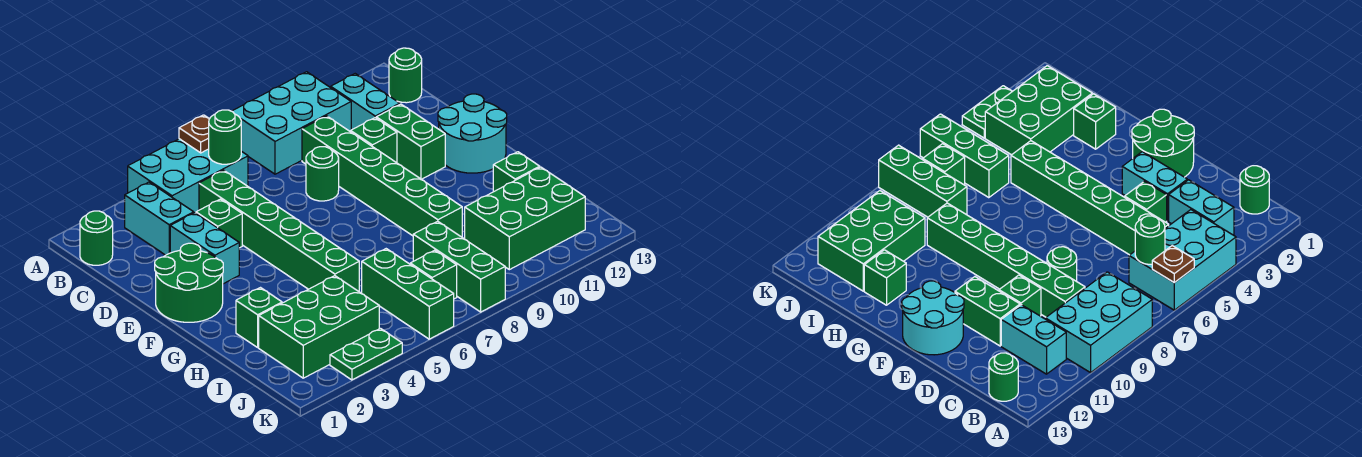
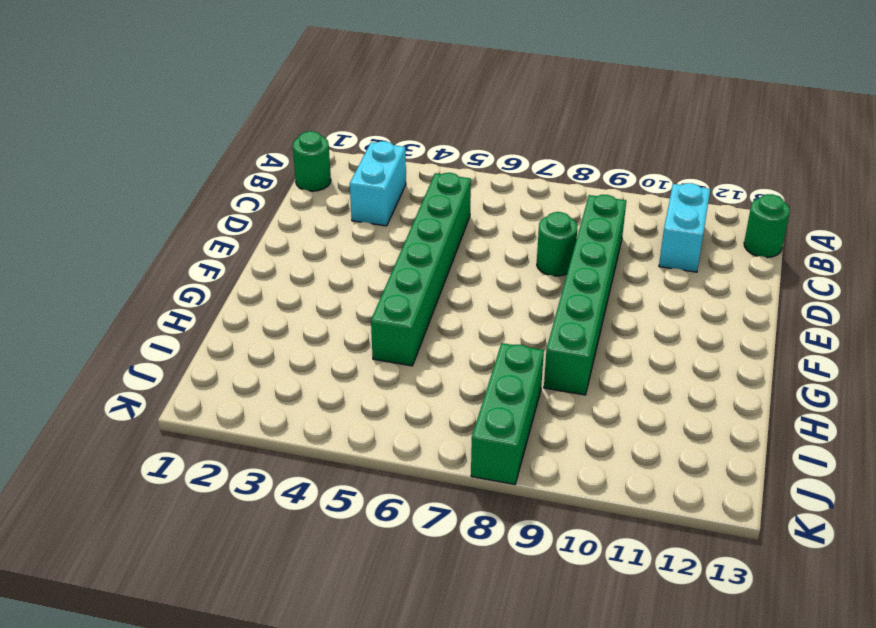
none -> cyan 2x3 brick [128,139,248,213]
none -> cyan 2x3 brick [232,72,351,174]
none -> cyan 1x2 brick [170,213,239,284]

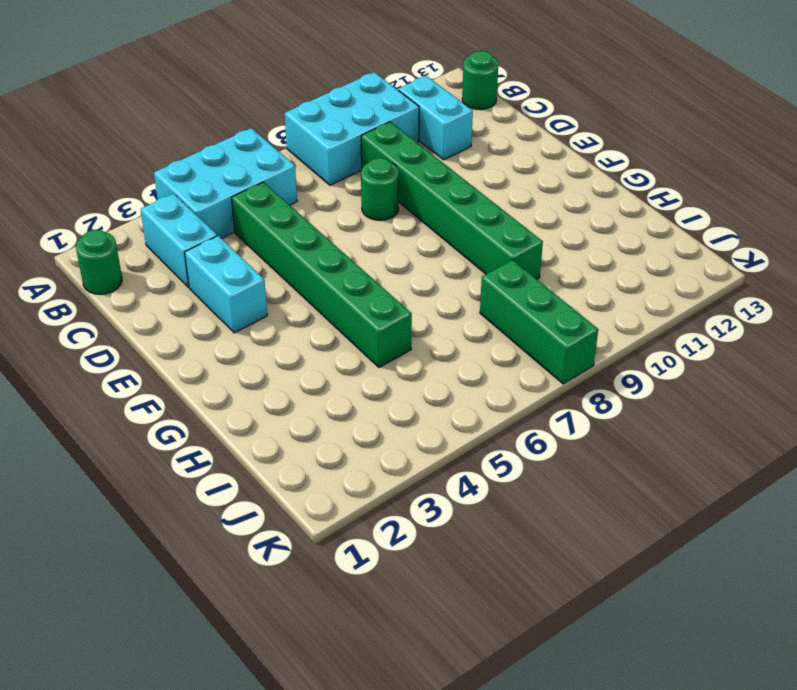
none -> green 1x1 brick [196,199,242,248]
none -> green 1x1 brick [351,118,397,163]
none -> green 1x2 brick [376,104,445,179]

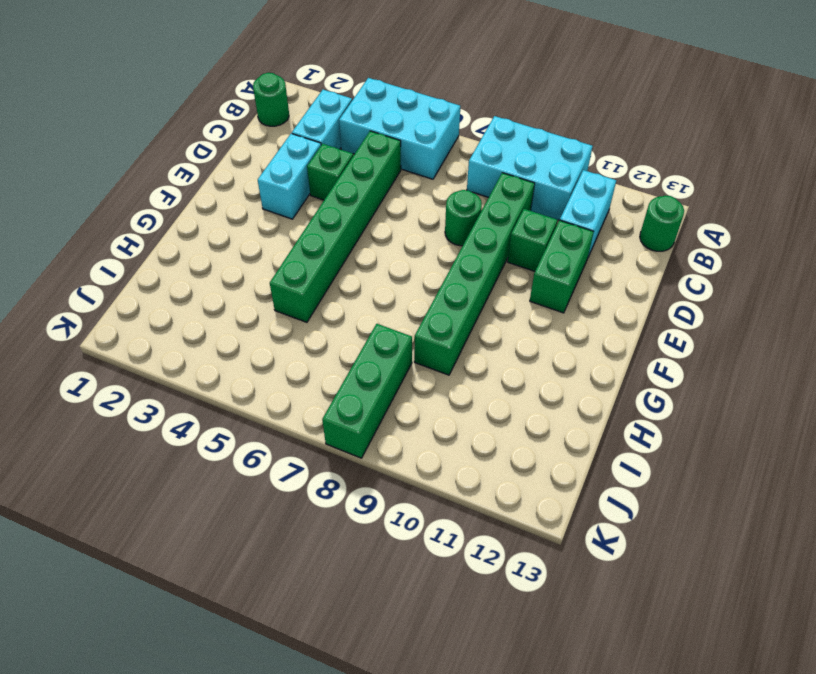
none -> green 2x2 round brick [155,243,223,322]
none -> cyan 2x2 round brick [438,94,507,173]
none -> green 1x1 brick [236,288,282,347]

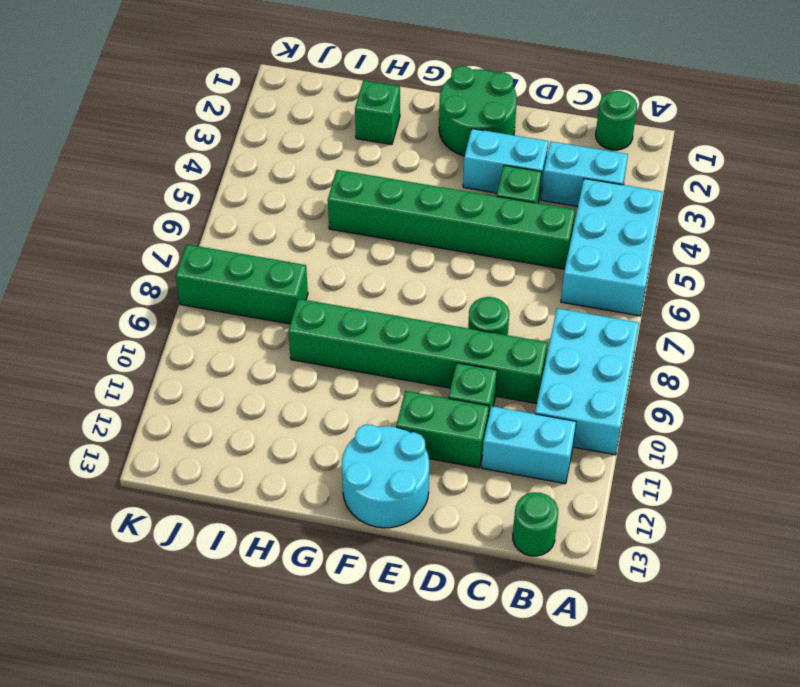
none -> green 1x1 brick [493,152,540,192]
none -> green 2x3 brick [259,276,379,378]
none -> green 1x3 brick [362,249,454,339]

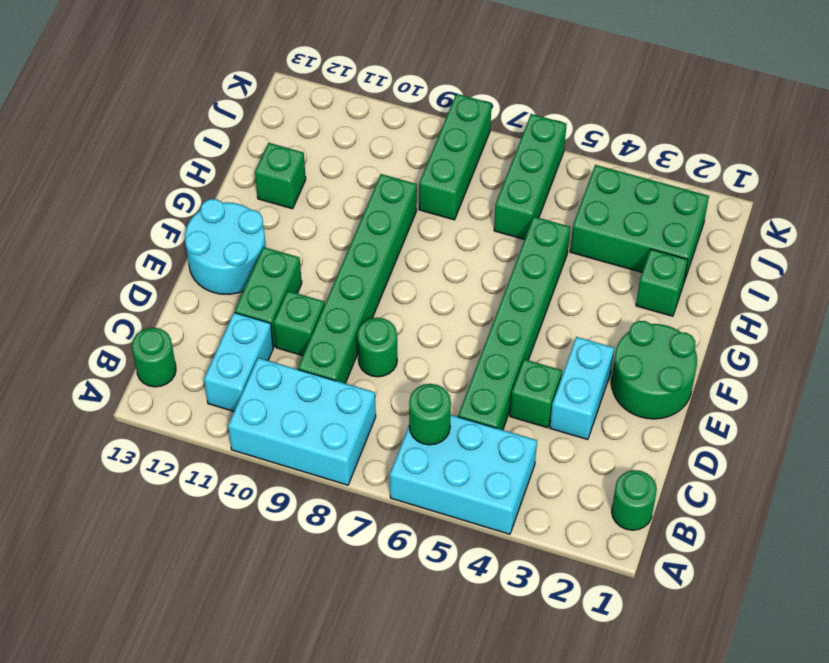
none -> cyan 1x2 brick [125,182,194,255]
none -> green 2x3 brick [465,167,585,270]
none -> green 1x1 brick [410,250,457,299]

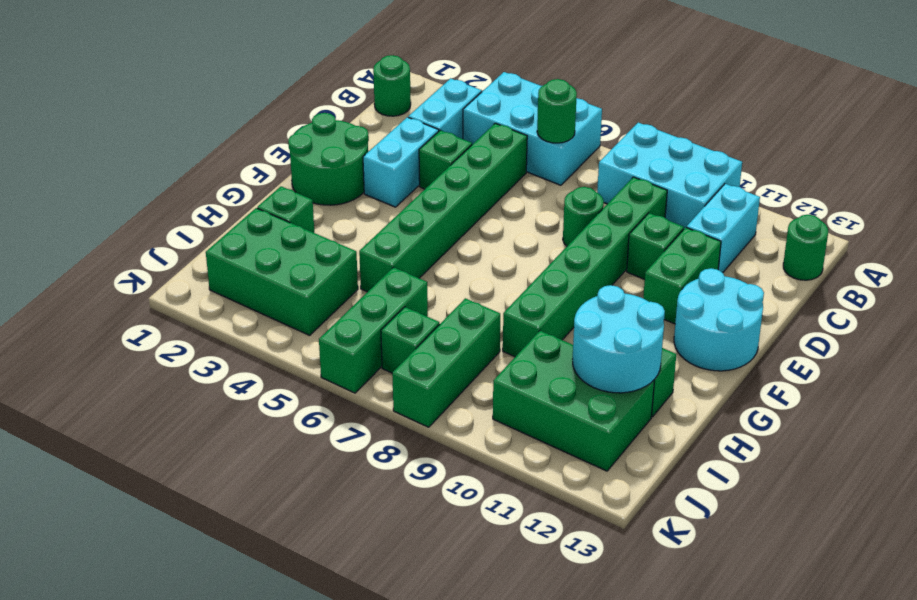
cyan 2x2 round brick [573,285,665,393] -> none
none -> green 1x2 plate [330,328,402,380]
none -> brown 1x1 plate [179,115,209,153]

